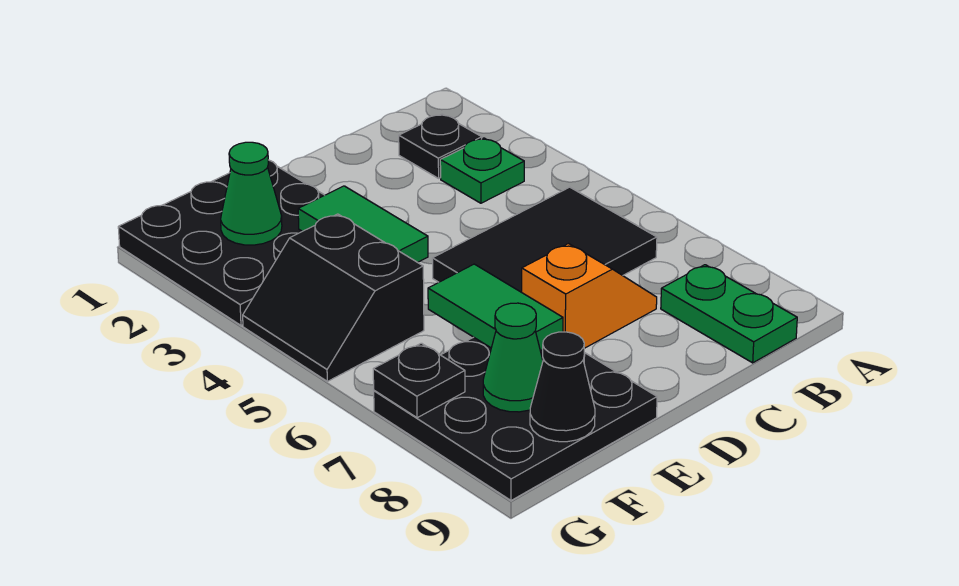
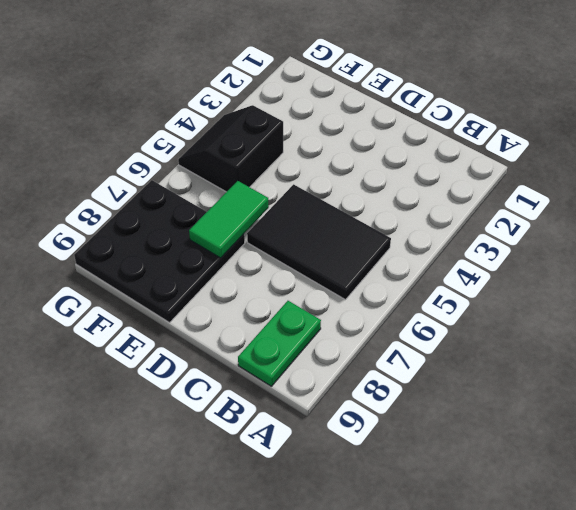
none -> black 1x1 plate [399,114,482,178]
none -> green 1x1 plate [440,138,524,203]
none -> orange 1x2 slope [522,244,657,348]

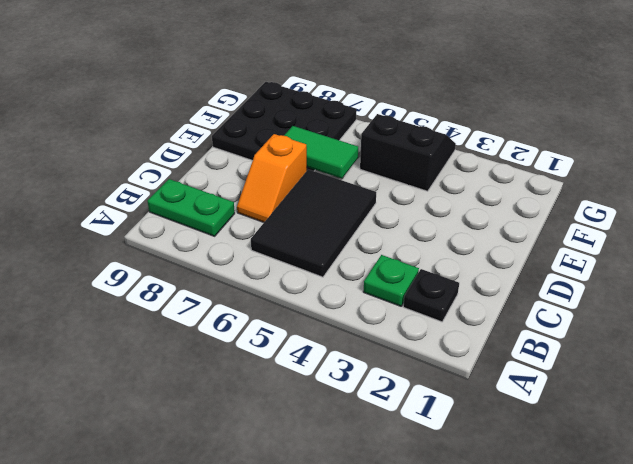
none -> black 3x3 plate [118,160,324,325]
none -> green 1x2 tile [298,186,428,262]
none -> green 1x1 cone [221,142,282,245]

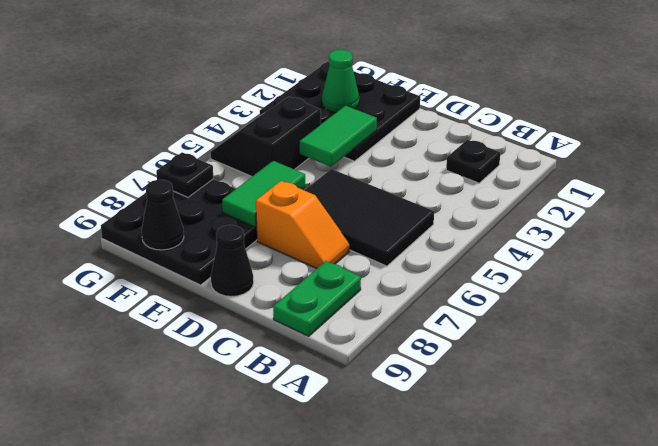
black 1x1 cone [211,225,254,297] -> none
none -> green 1x1 plate [440,138,524,203]
none -> green 1x1 cone [483,303,543,412]

